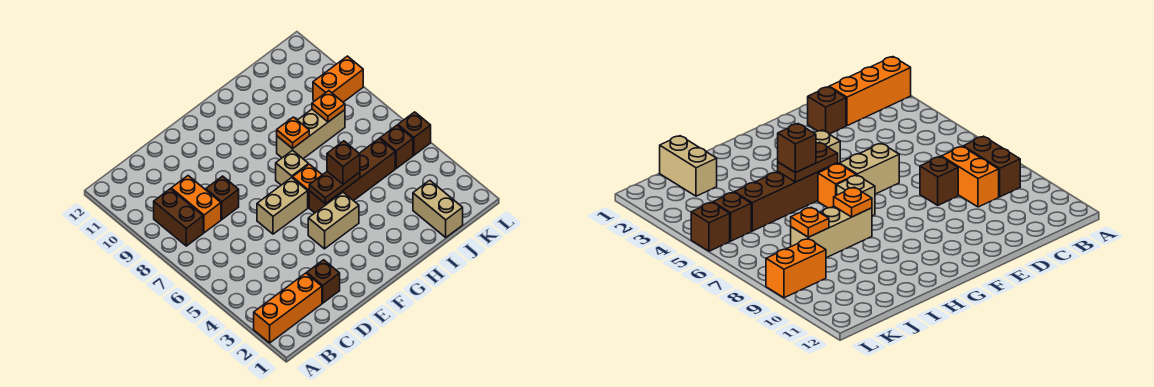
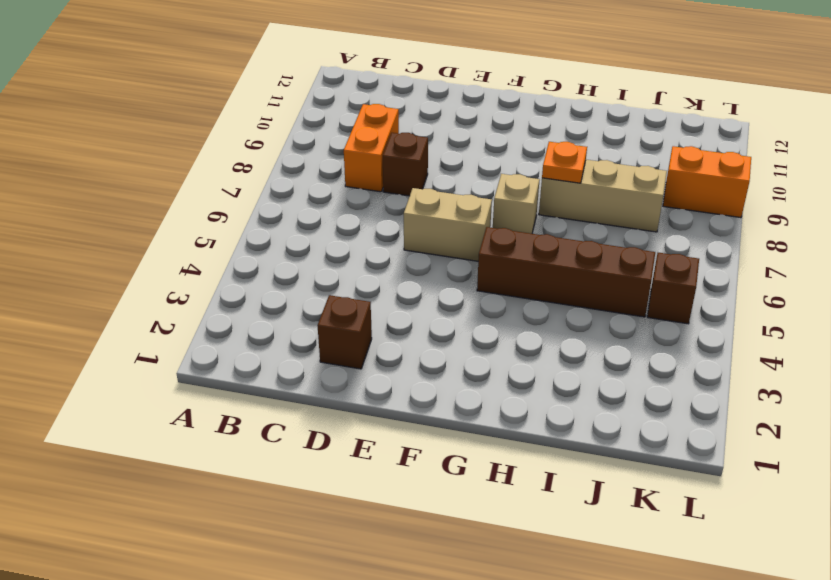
none -> orange 1x3 brick [254,273,322,343]
none -> brown 1x2 brick [154,189,203,246]
none -> tan 1x2 brick [308,192,359,249]

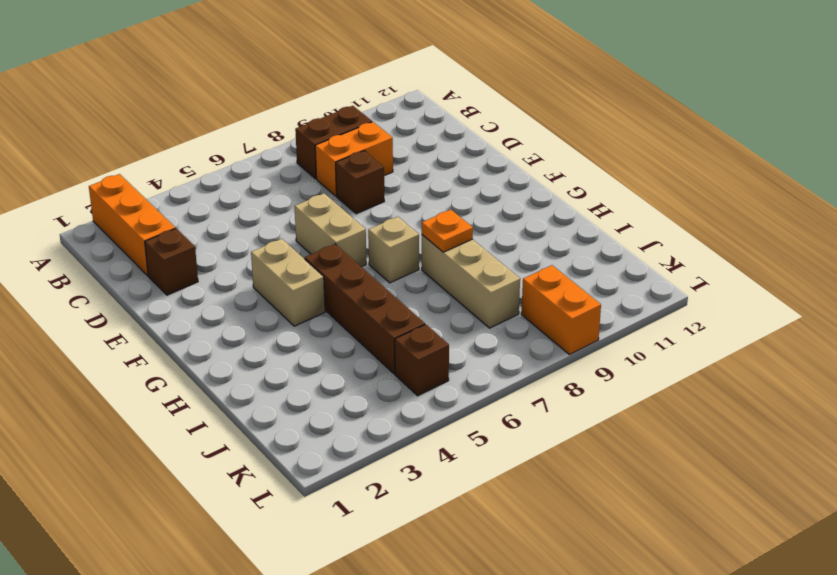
none -> orange 1x1 brick [293,164,322,208]
none -> tan 1x2 brick [413,180,463,237]
none -> brown 1x1 brick [398,112,431,155]

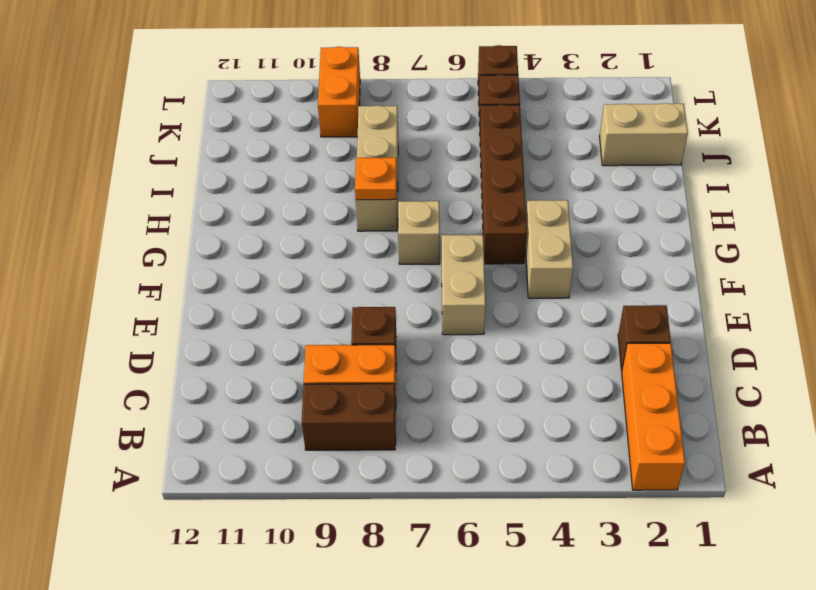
none -> orange 1x1 brick [293,164,322,208]
none -> brown 1x2 plate [309,172,360,204]
none -> orange 1x1 plate [312,91,345,122]

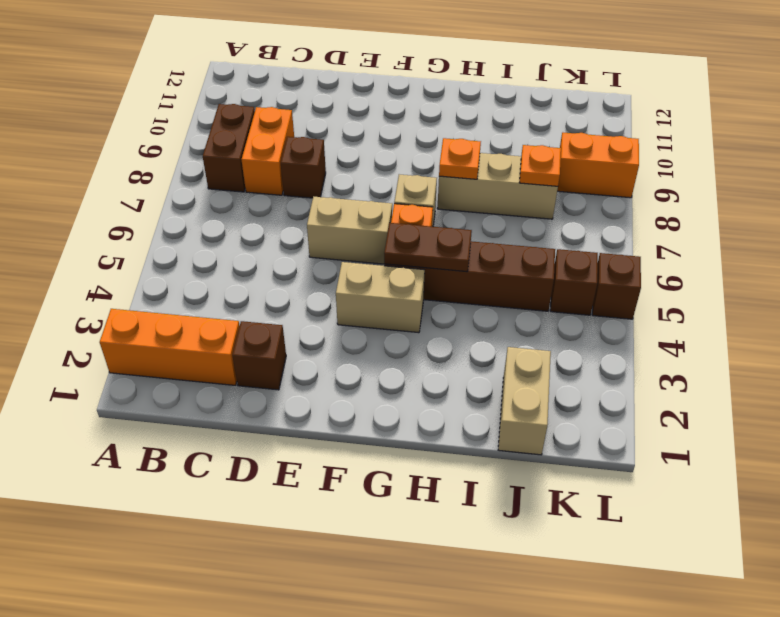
none -> brown 1x1 brick [327,141,360,184]

